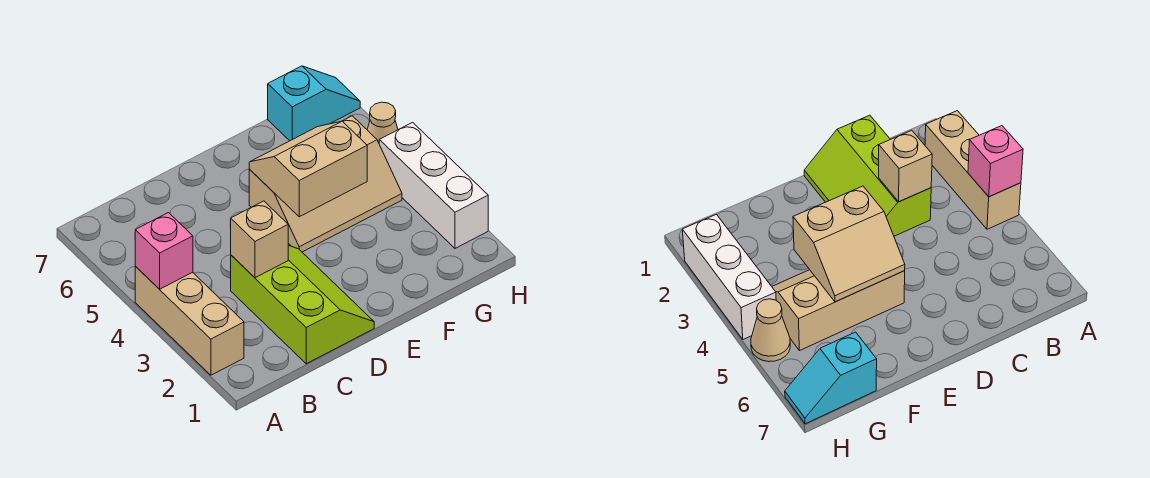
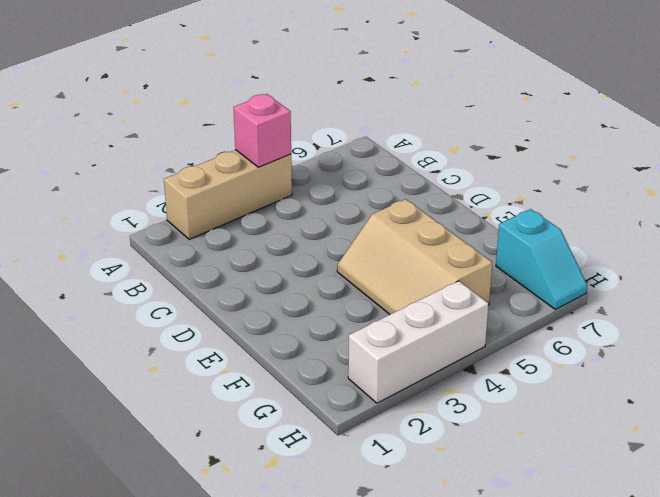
none -> lime 2x3 slope [231,245,374,364]
none -> tan 1x1 cone [367,102,398,143]

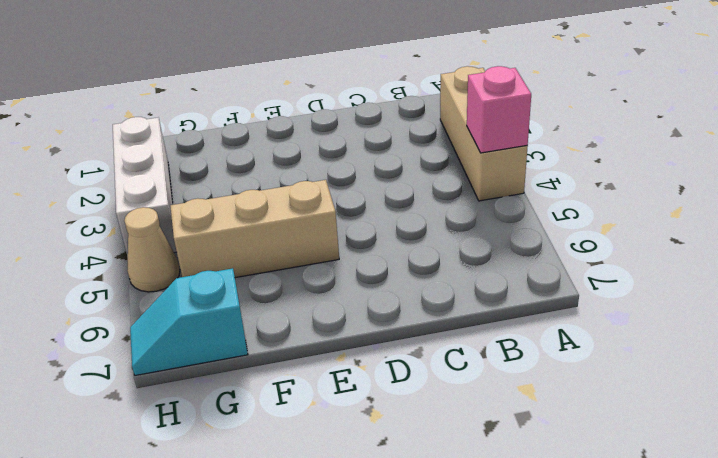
none -> lime 2x3 slope [231,245,374,364]
none -> tan 1x1 brick [231,201,288,278]

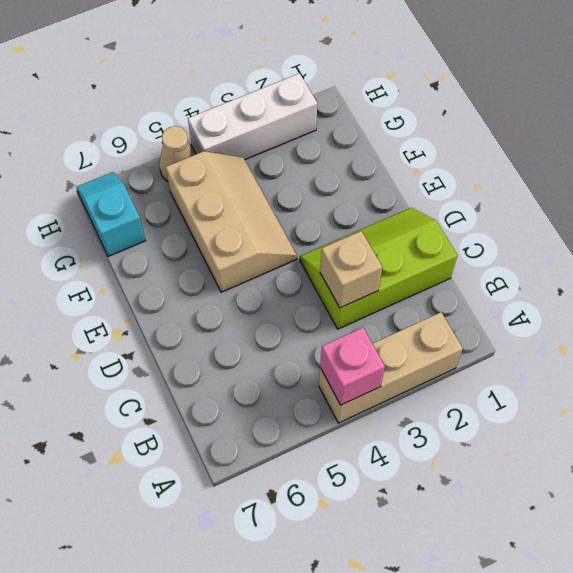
none -> tan 2x2 slope [249,121,367,217]

